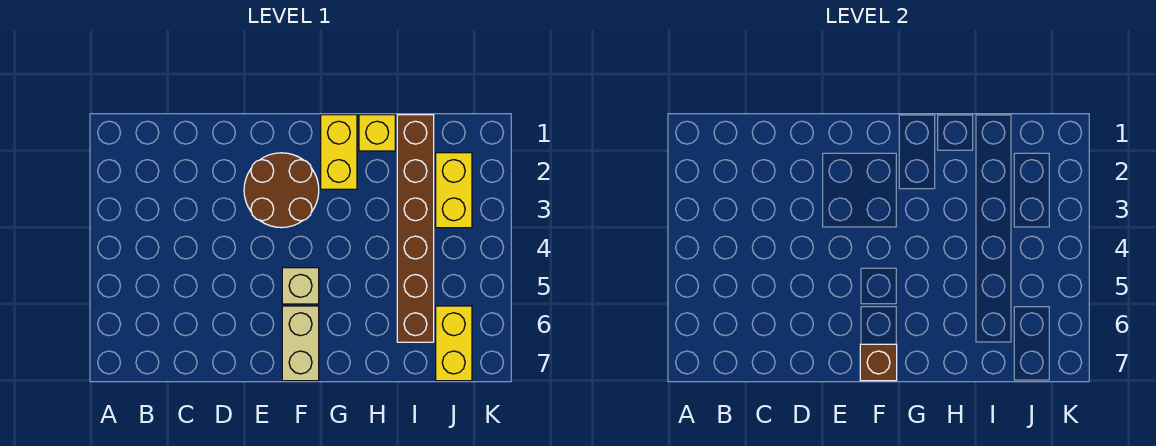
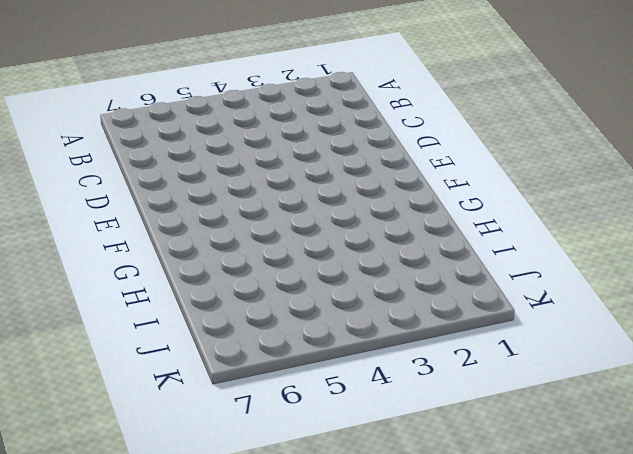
none -> brown 2x2 round brick [244,153,319,228]
none -> tan 1x1 brick [282,268,319,304]

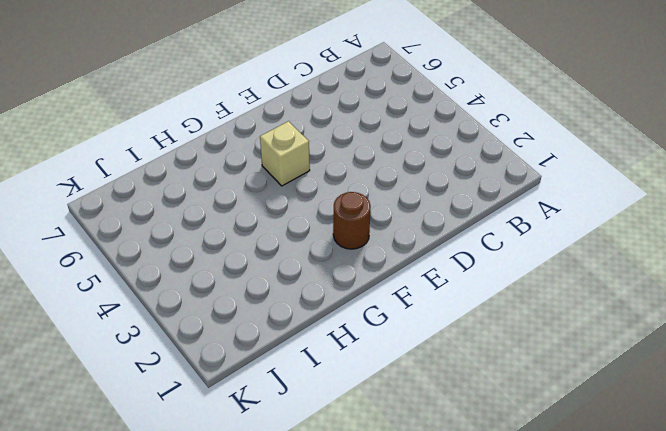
brown 1x1 round brick [333,192,371,249] -> brown 2x2 round brick [244,153,319,228]
none -> tan 1x2 brick [282,306,319,381]
none -> yellow 1x2 brick [321,115,357,189]

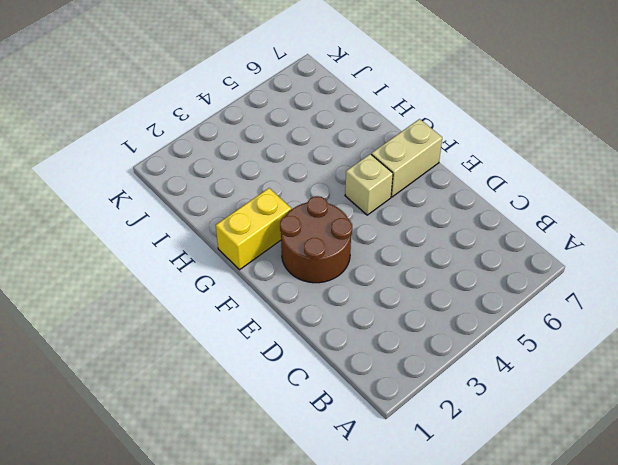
none -> yellow 1x1 brick [359,115,395,151]
none -> brown 1x6 brick [397,115,434,342]

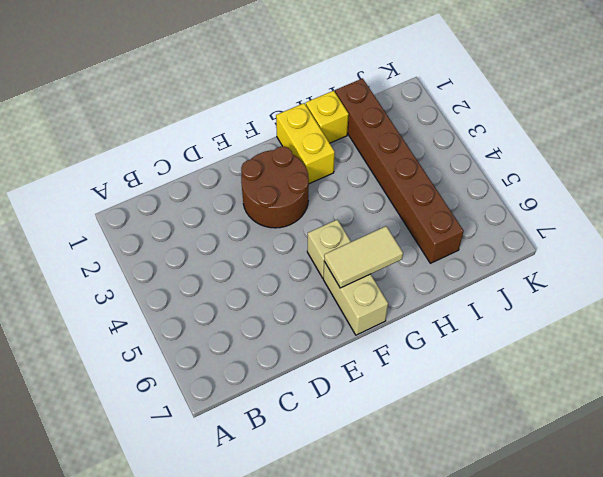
tan 1x2 tile [324,226,403,288] -> none
none -> yellow 1x2 brick [436,153,472,228]
none -> yellow 1x2 brick [436,306,472,381]

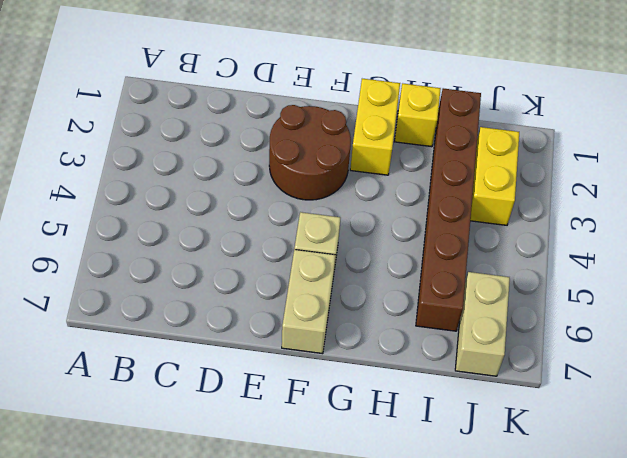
tan 1x2 brick [455,272,510,376] -> yellow 1x2 brick [436,306,472,381]
none -> brown 1x1 brick [860,344,897,381]

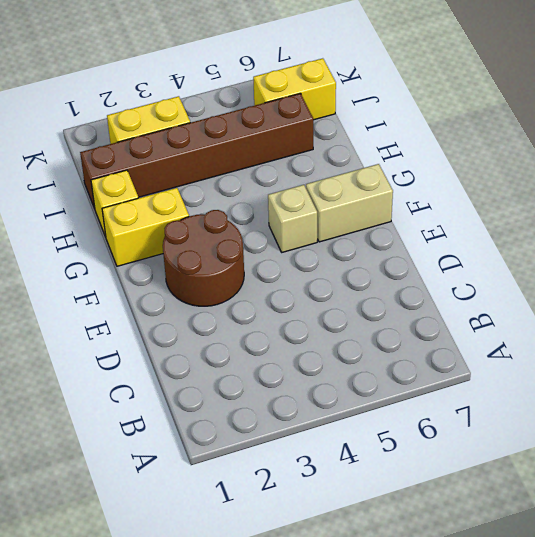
none -> brown 1x1 brick [860,344,897,381]

